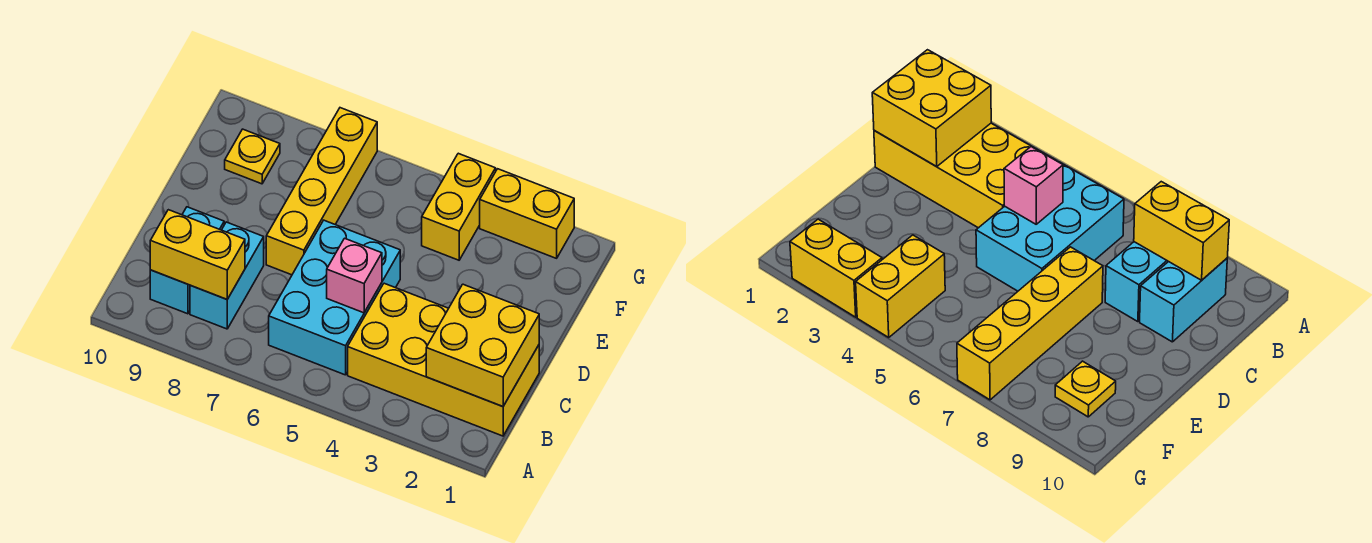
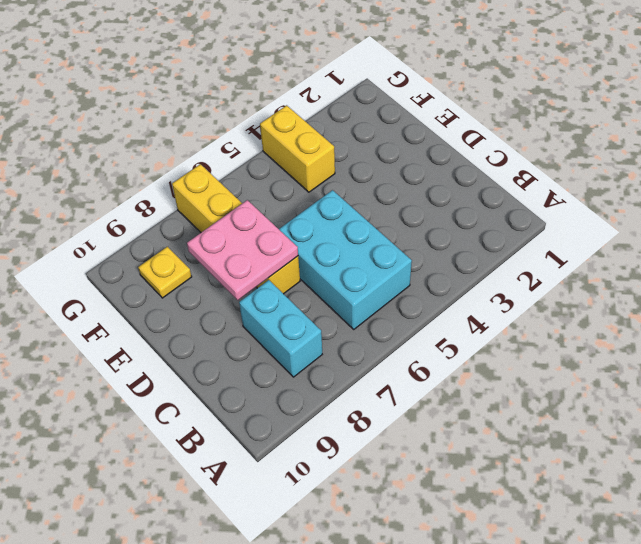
pink 2x2 plate [187,200,298,300] -> none
none -> yellow 2x4 brick [348,283,539,436]
none -> cyan 1x2 brick [150,207,224,314]

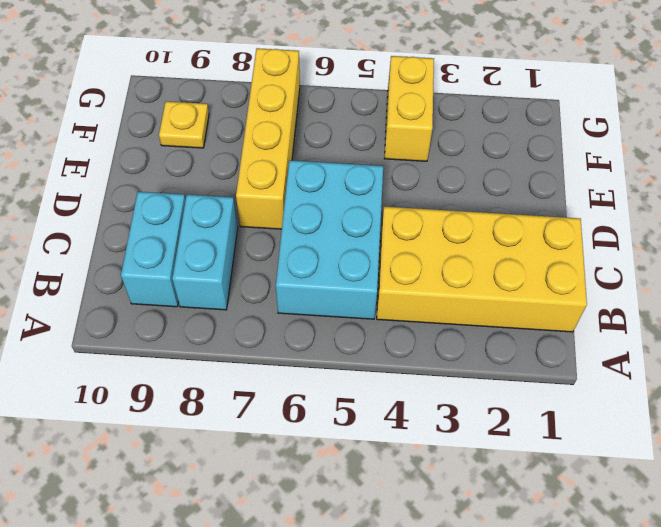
none -> yellow 1x2 brick [480,169,574,258]
none -> yellow 2x2 brick [426,284,539,407]

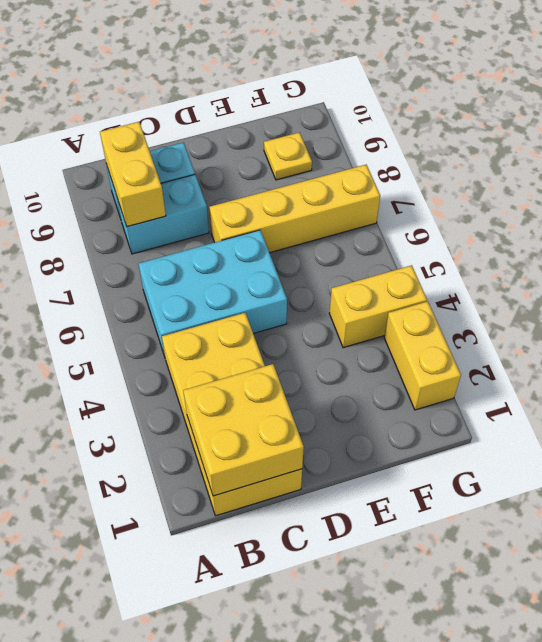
none -> pink 1x1 brick [327,238,382,313]

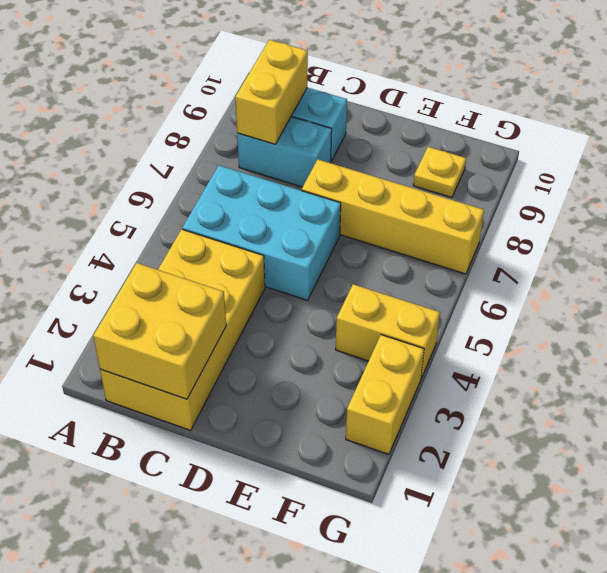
none -> pink 1x1 brick [327,238,382,313]

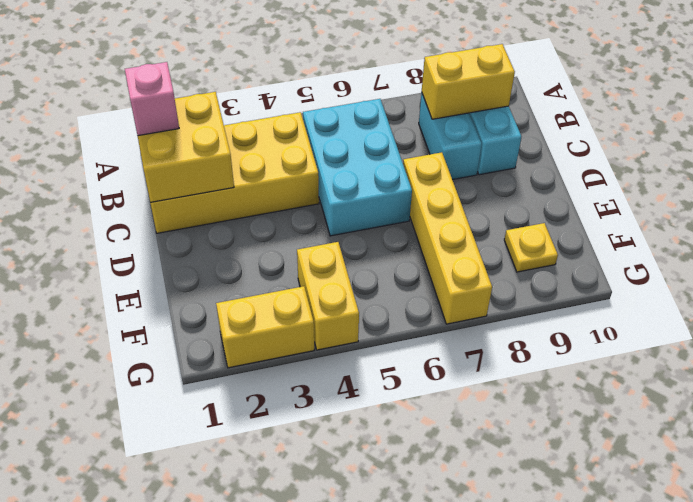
pink 1x1 brick [125,62,179,136] -> pink 1x1 brick moved to [327,238,382,313]

